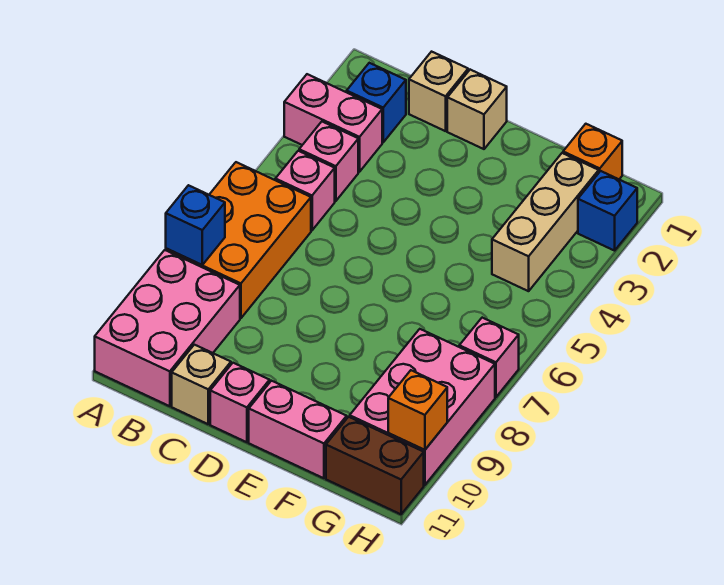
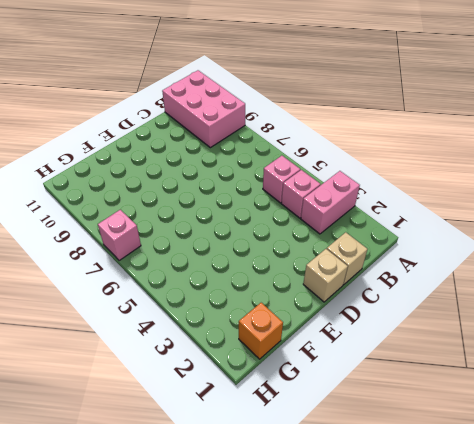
none -> orange 2x3 brick [166,162,311,318]
none -> blue 1x1 brick [347,63,406,142]
none -> tan 1x1 brick [172,345,231,424]

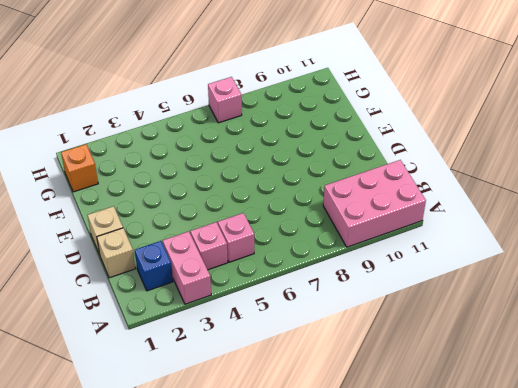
none -> orange 2x3 brick [166,162,311,318]
none -> tan 1x1 brick [172,345,231,424]
none -> pink 1x1 brick [210,363,270,442]

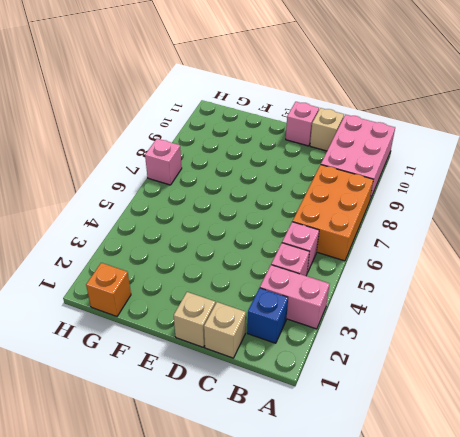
none -> pink 1x2 brick [249,381,347,478]
none -> tan 1x3 brick [492,153,599,291]
none -> pink 2x3 brick [350,329,495,485]

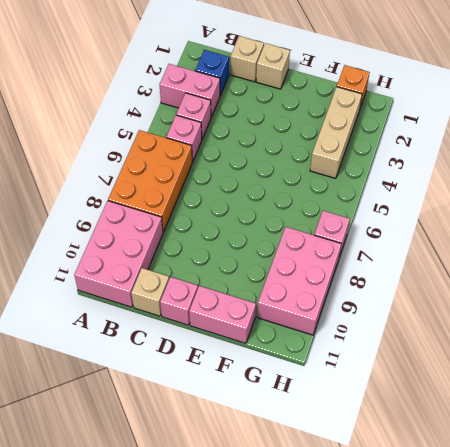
none -> brown 1x2 brick [326,417,424,514]
none -> blue 1x1 brick [578,171,637,251]
none -> blue 1x1 brick [166,185,225,265]

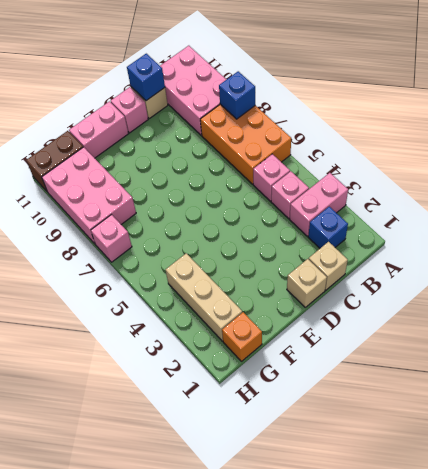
blue 1x1 brick [127,54,165,101] -> blue 1x1 brick moved to [578,171,637,251]
none -> orange 1x1 brick [388,370,447,450]

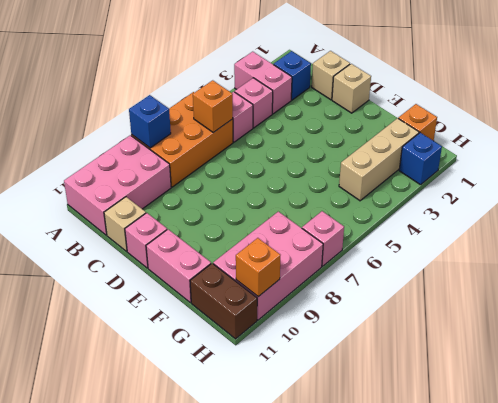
orange 1x1 brick [193,80,233,132] -> none

